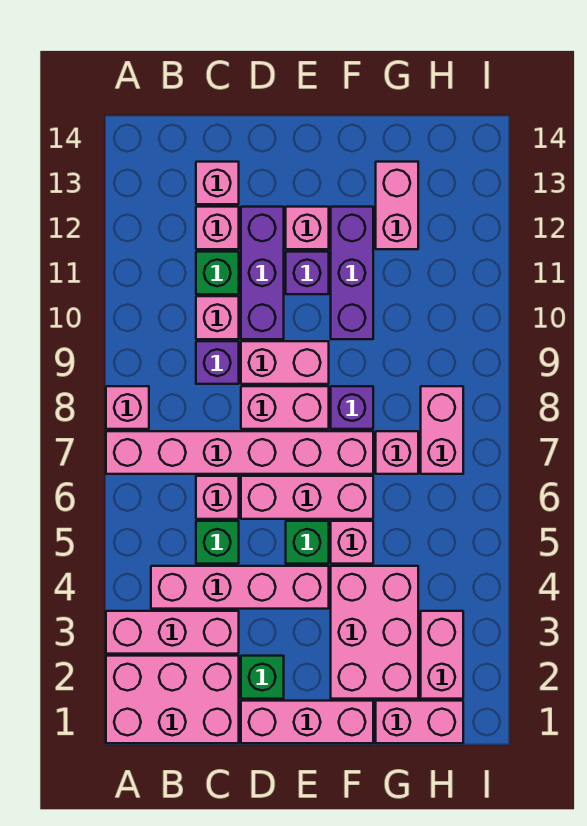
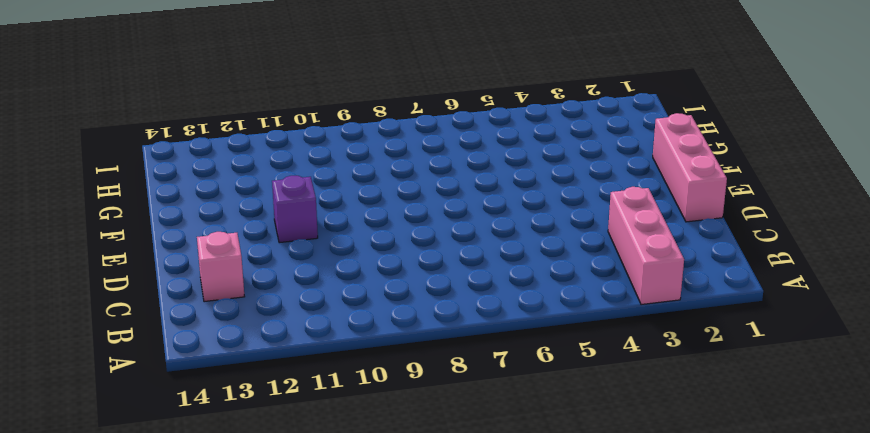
none -> pink 2x3 brick [106,656,239,743]
none -> pink 1x6 brick [106,431,373,474]
none -> pink 1x1 brick [106,386,149,429]
none -> pink 1x4 brick [151,566,329,609]

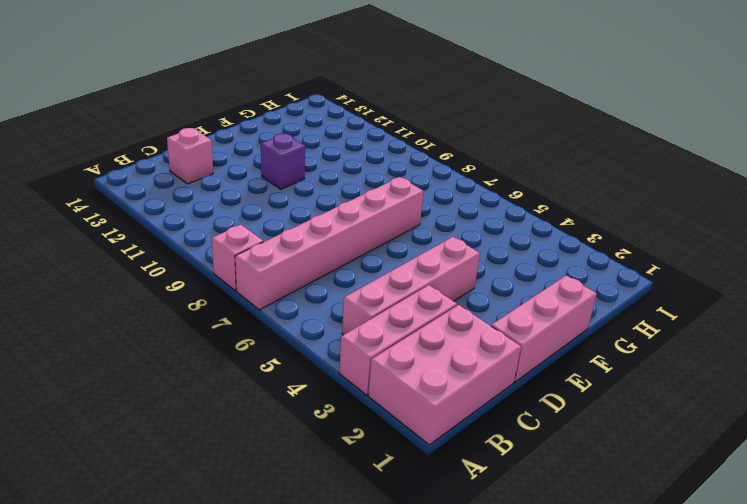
none -> green 1x1 brick [196,521,239,564]
none -> pink 1x1 brick [196,476,239,519]
none -> purple 1x1 brick [196,341,239,384]
none -> pink 1x1 brick [196,296,239,339]

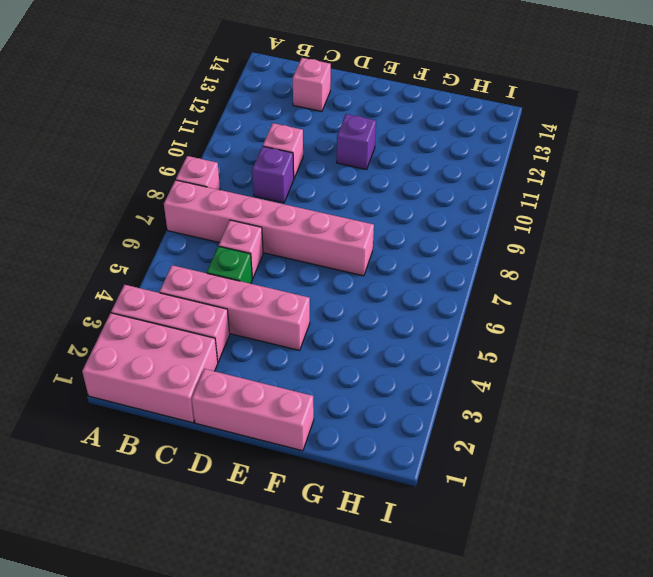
none -> green 1x1 brick [196,252,239,294]
none -> pink 1x1 brick [196,207,239,249]
none -> green 1x1 brick [241,656,284,699]
none -> pink 1x3 brick [241,476,373,519]

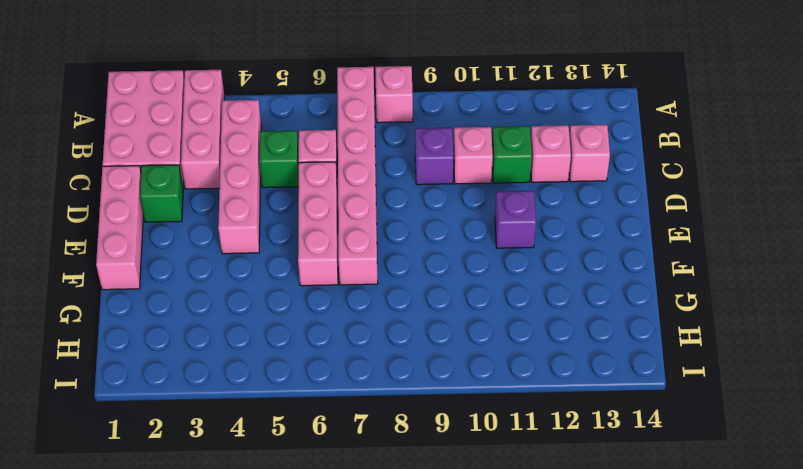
none -> pink 1x2 brick [241,386,329,429]
none -> pink 1x2 brick [241,341,329,384]
none -> purple 1x3 brick [241,207,284,339]
none -> green 1x1 brick [286,521,329,564]

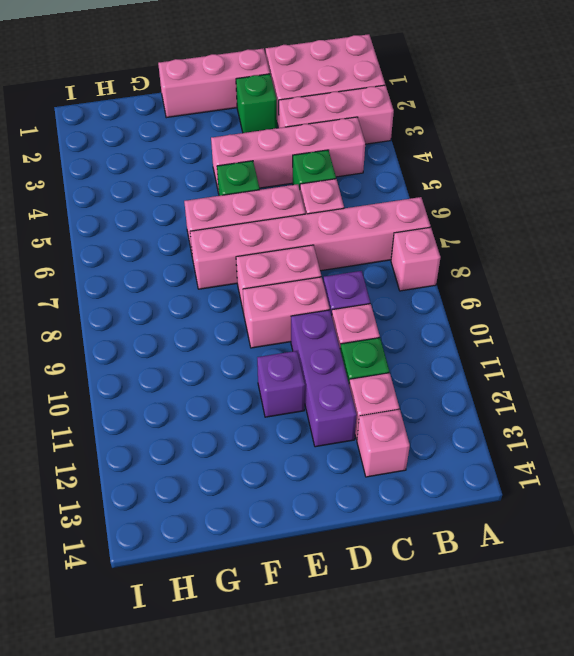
none -> pink 1x1 brick [286,207,329,249]
none -> pink 2x3 brick [331,566,418,699]
none -> pink 1x1 brick [331,521,373,564]
none -> purple 1x1 brick [331,386,373,429]

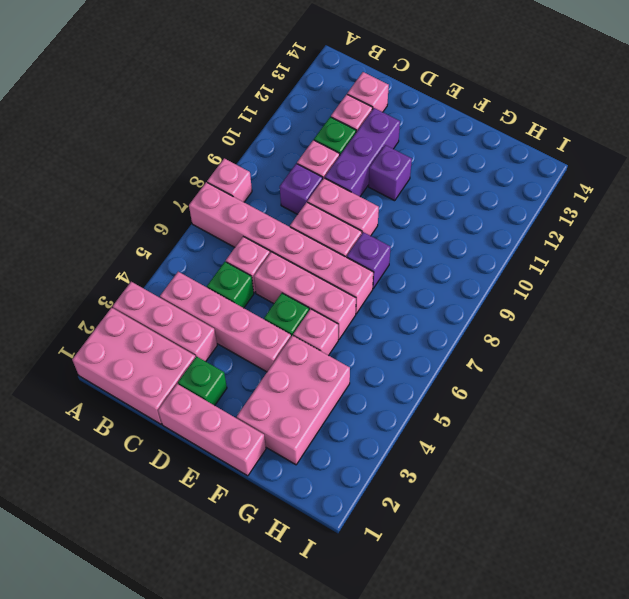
none -> pink 1x1 brick [286,207,329,249]
none -> purple 1x3 brick [331,207,373,339]
none -> pink 1x2 brick [376,701,463,743]
none -> pink 1x1 brick [376,431,418,474]

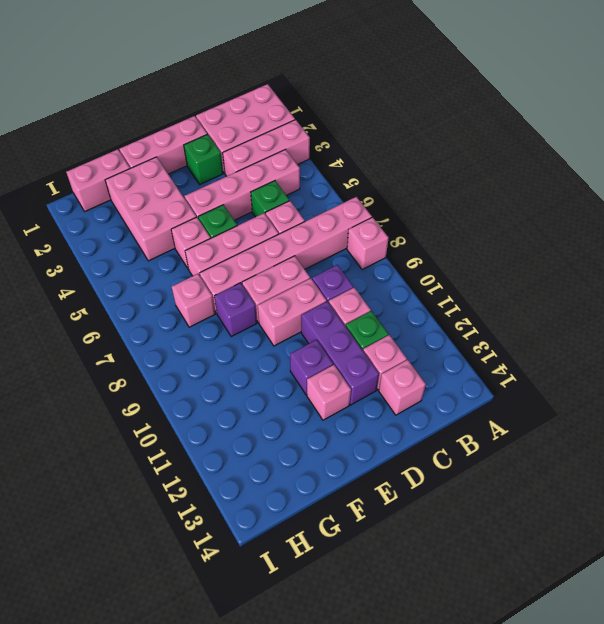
none -> purple 1x3 brick [331,207,373,339]
none -> pink 1x2 brick [376,162,418,249]
none -> pink 1x2 brick [421,611,463,699]
none -> pink 1x2 brick [421,386,463,474]

